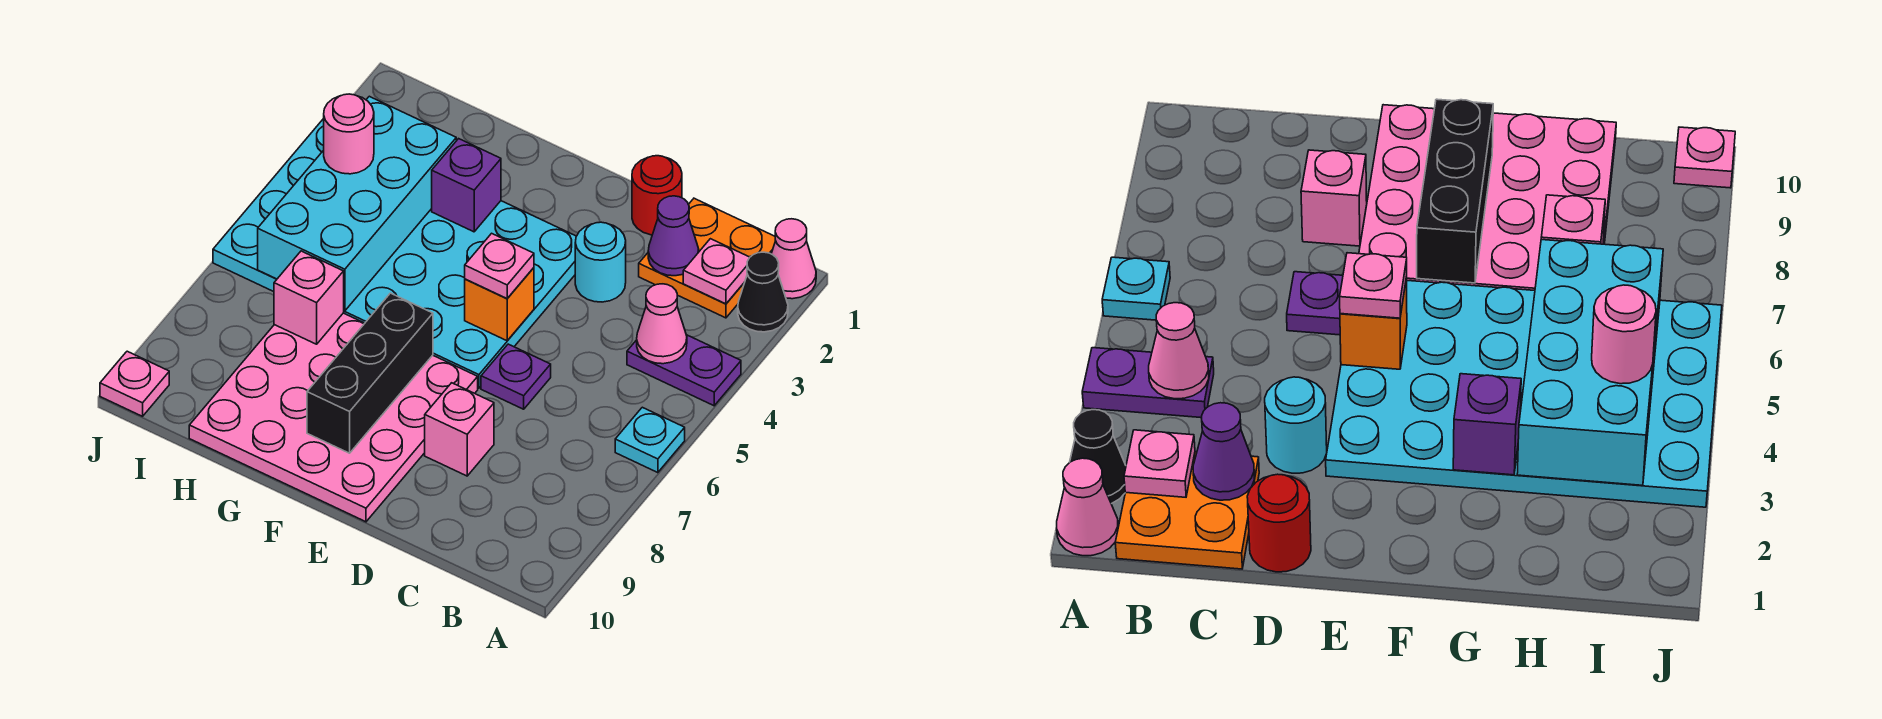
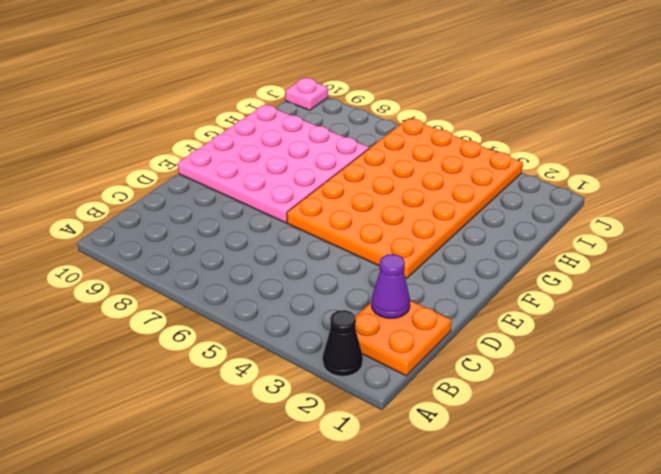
orange 4x6 plate [287,118,523,278] -> cyan 4x6 plate [213,119,576,388]
none -> pink 1x1 cone [771,219,816,299]
none -> purple 1x2 plate [627,335,741,406]
none -> cyan 1x1 plate [615,407,685,473]

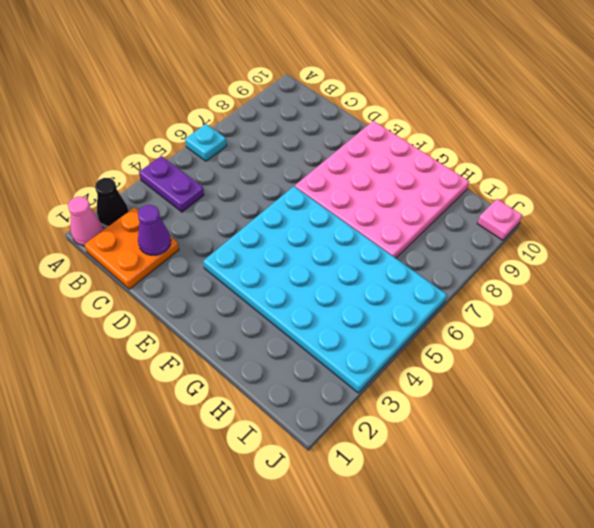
none -> red 1x1 round brick [632,156,682,235]
none -> cyan 1x1 round brick [575,222,626,302]
none -> purple 1x1 plate [481,344,551,409]

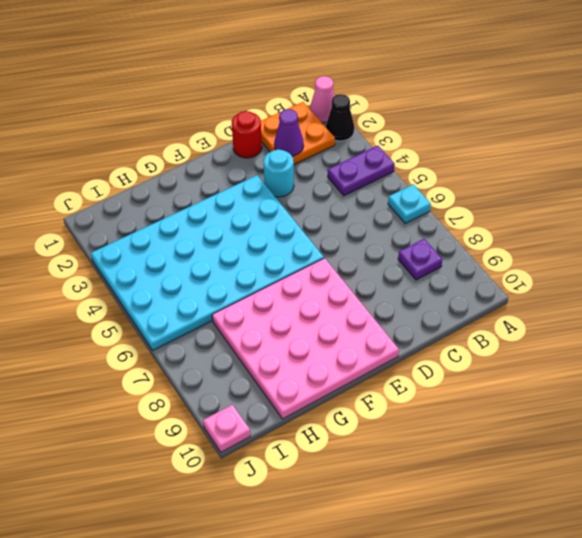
purple 1x1 plate [398,239,442,280] -> purple 1x1 plate moved to [481,344,551,409]
none -> pink 1x1 brick [425,383,494,476]
none -> pink 1x1 plate [683,239,750,304]
none -> pink 1x1 cone [637,284,687,364]

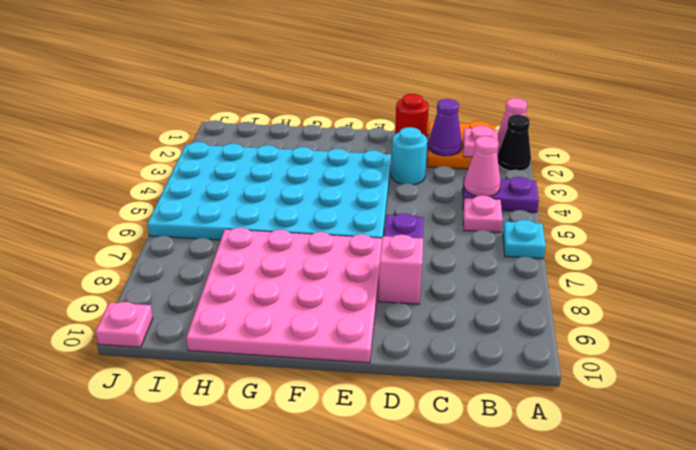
pink 1x1 plate [463,195,502,233] -> pink 1x1 plate moved to [465,233,534,298]
none -> orange 1x1 brick [465,268,534,341]
none -> black 1x3 brick [307,293,433,453]
none -> purple 1x1 brick [432,139,501,232]

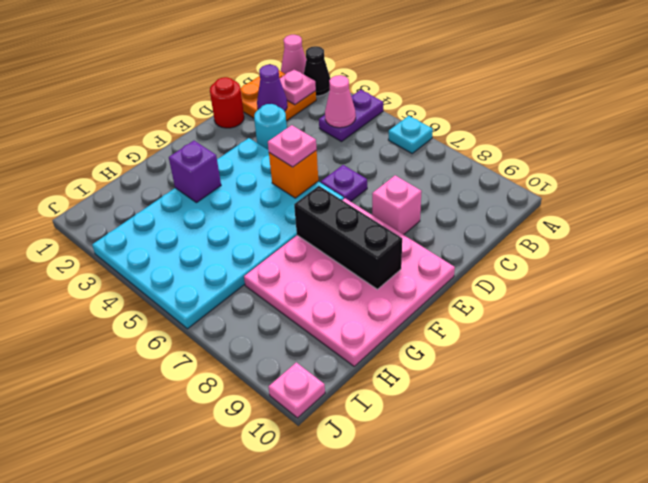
none -> cyan 2x4 brick [258,96,456,311]
none -> pink 1x1 brick [274,251,344,344]
none -> pink 1x1 round brick [324,94,374,174]

